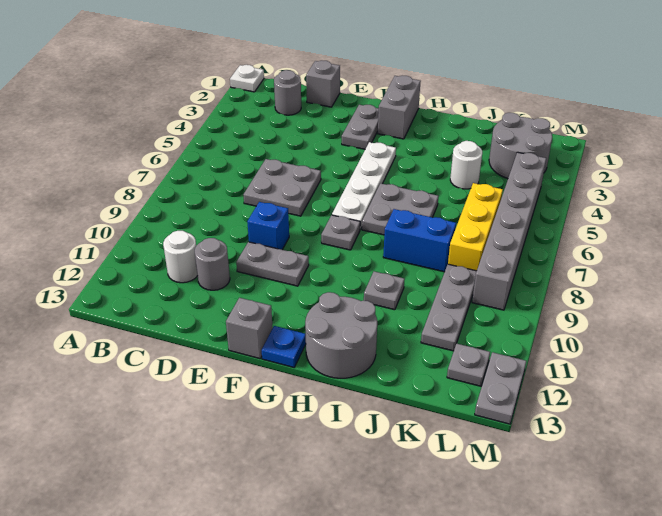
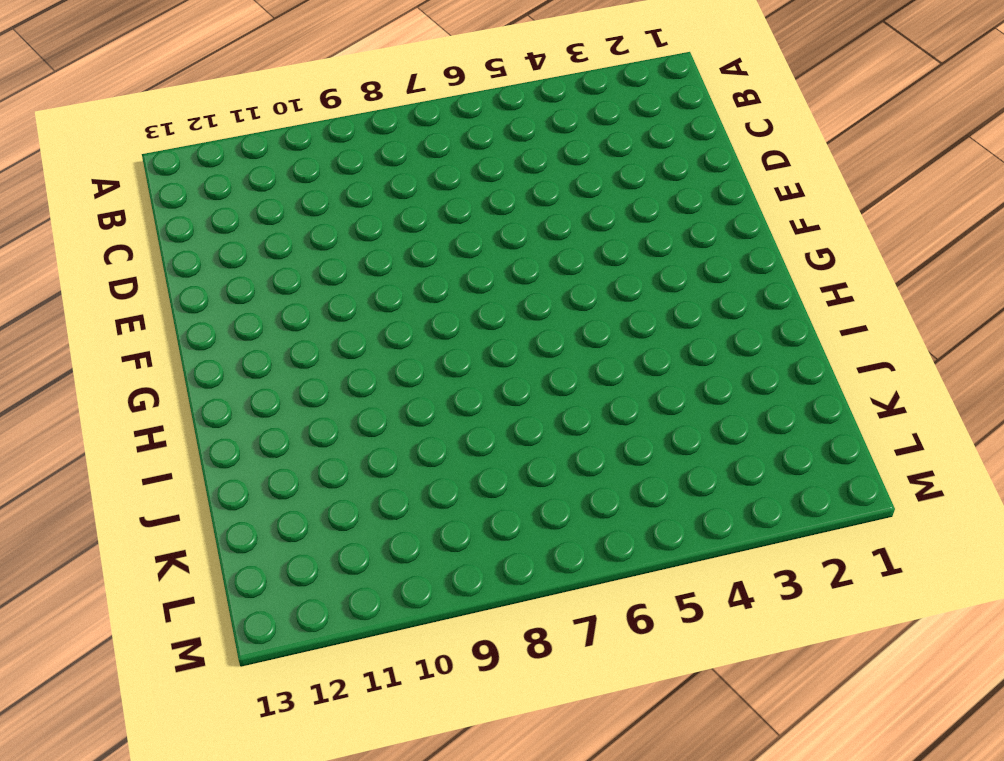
none -> white 1x1 plate [230,65,264,92]
none -> grey 1x1 round brick [274,70,301,115]
none -> white 1x1 round brick [163,231,198,283]

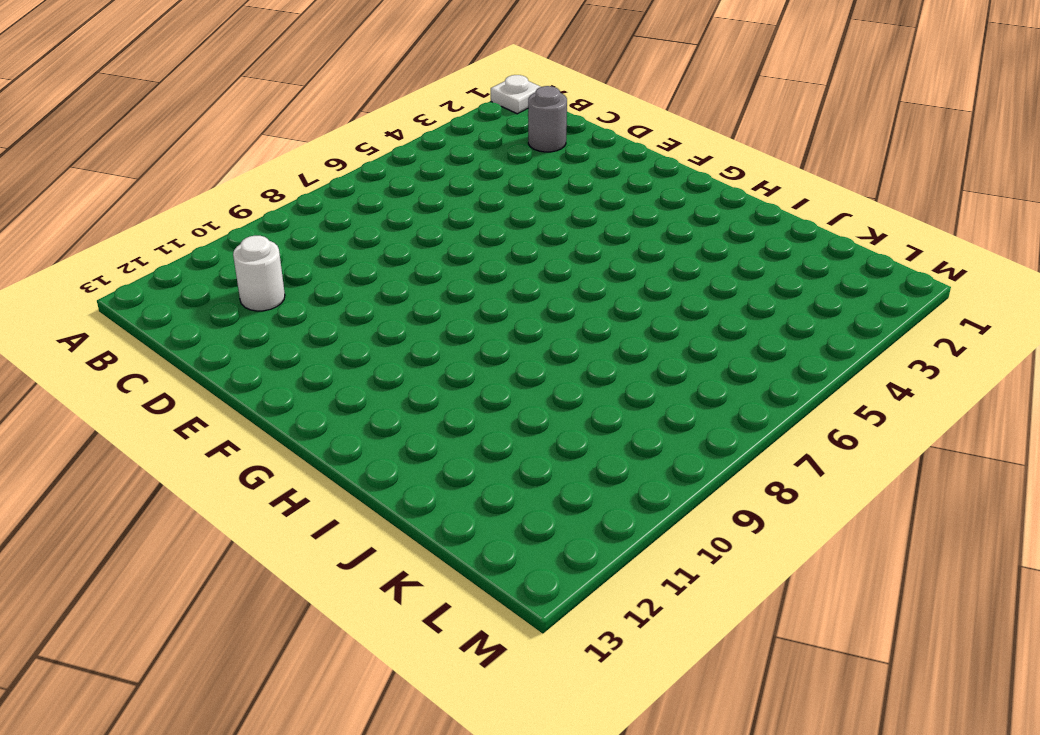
none -> grey 1x1 brick [306,61,340,107]
none -> grey 2x2 plate [243,159,321,216]
none -> grey 1x1 round brick [195,238,230,290]

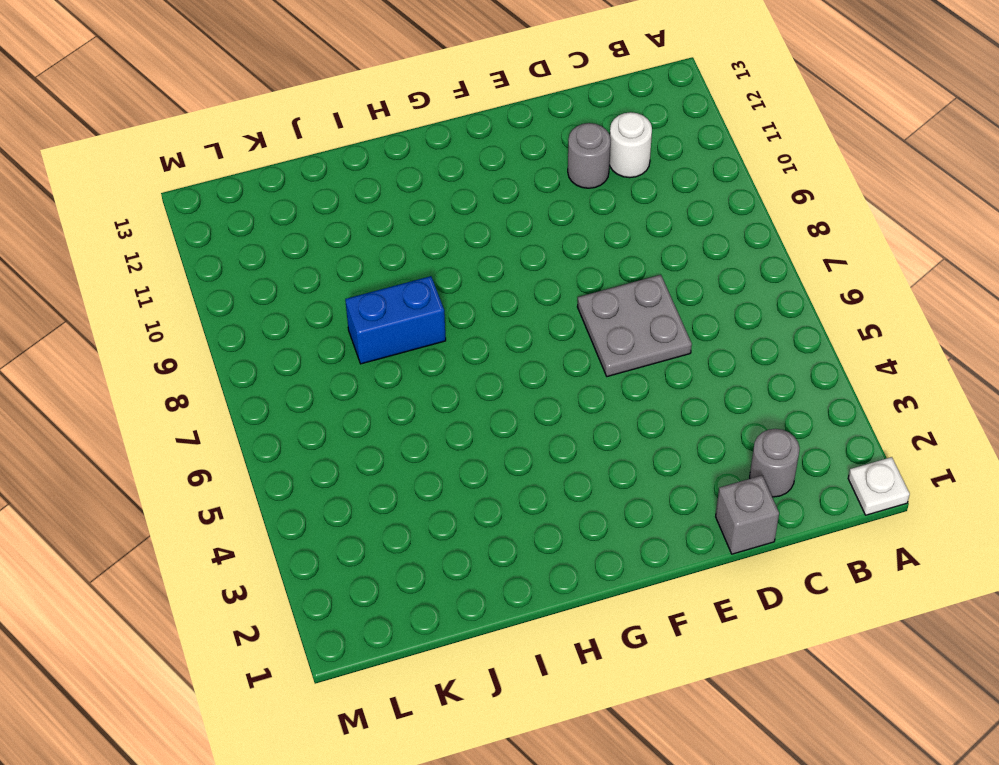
none -> blue 1x1 brick [247,202,289,250]
none -> grey 1x2 plate [236,242,309,286]
none -> grey 1x2 plate [342,105,379,149]

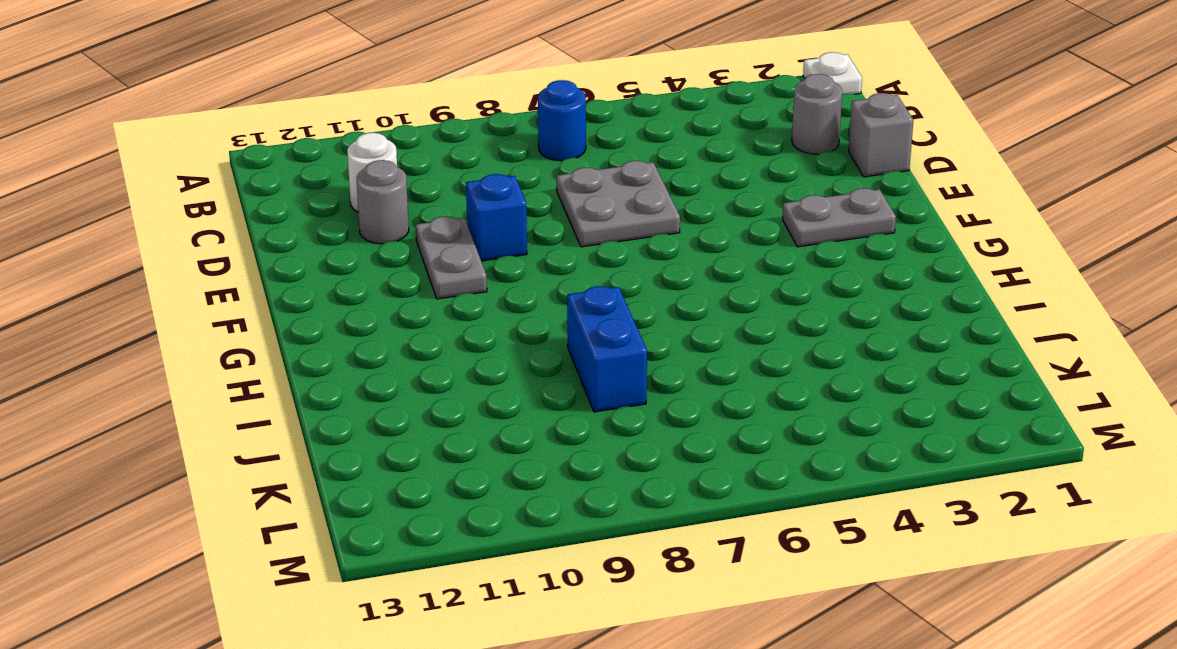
blue 1x1 round brick [538,80,586,161] -> none
none -> grey 1x1 brick [226,298,273,359]
none -> grey 1x2 brick [378,75,421,139]
none -> white 1x4 plate [332,142,396,229]

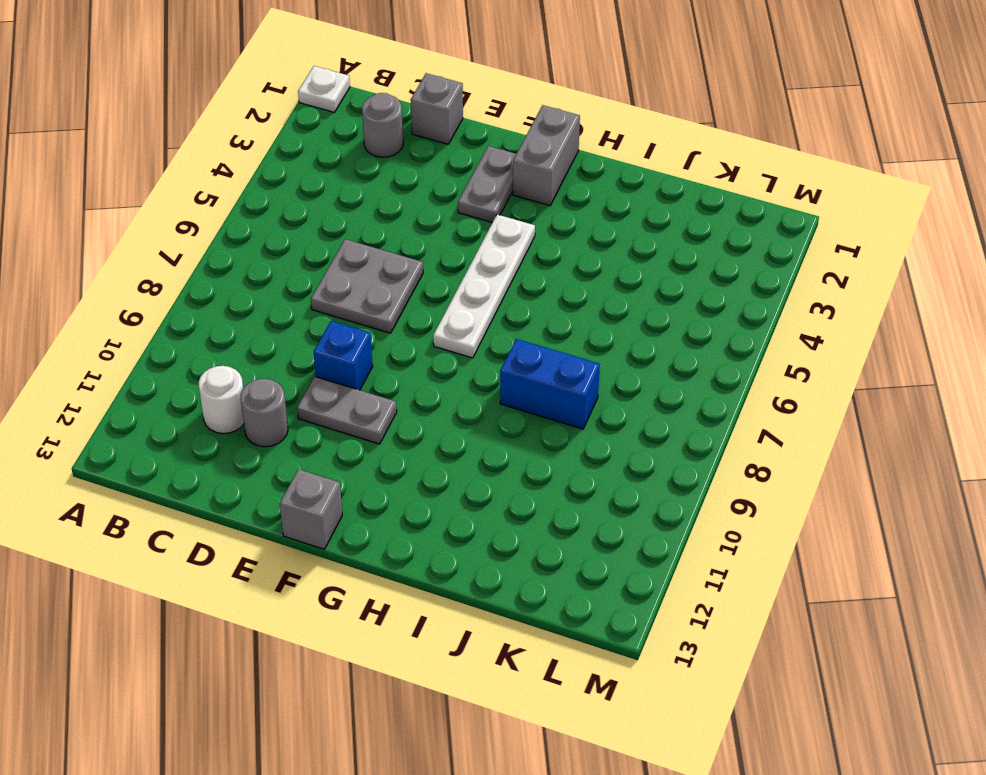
none -> grey 1x1 plate [321,215,360,250]
none -> blue 1x1 plate [262,326,306,367]
none -> grey 2x2 plate [362,183,438,235]

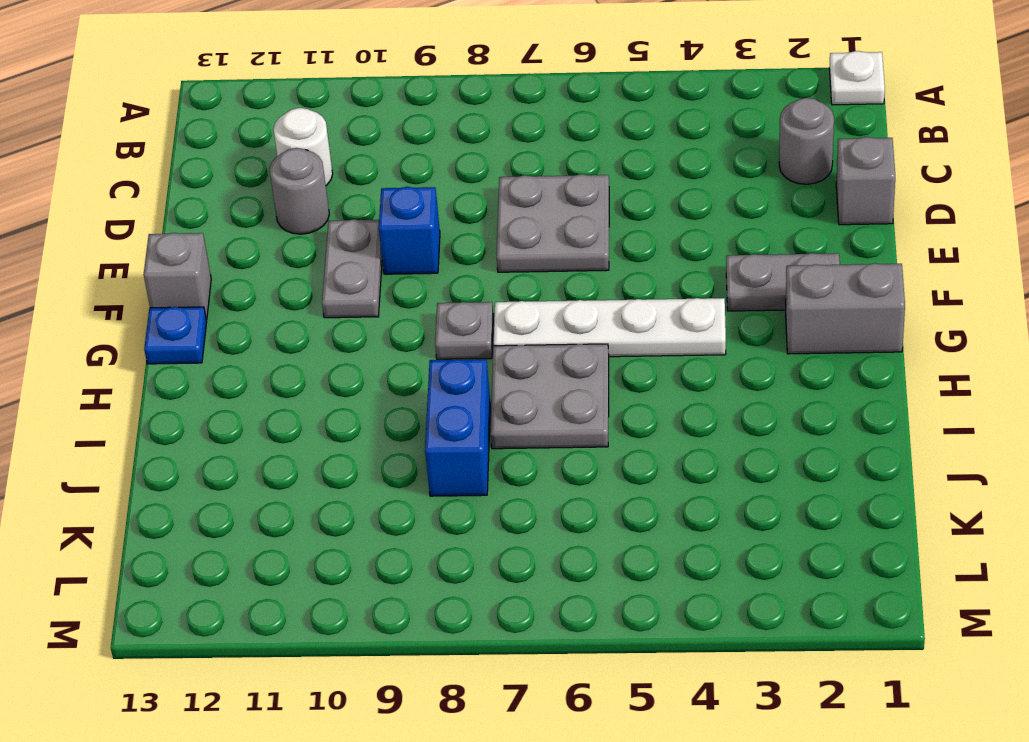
none -> grey 2x2 round brick [305,292,377,378]
none -> grey 1x1 plate [364,271,405,310]
none -> white 1x1 round brick [450,141,482,189]

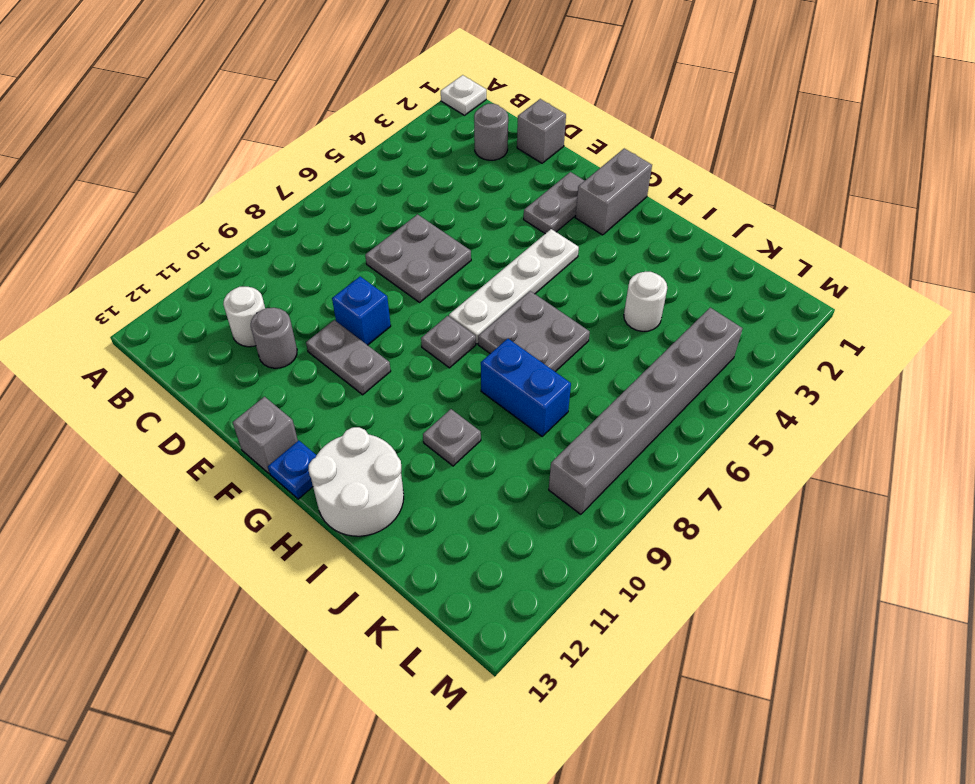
white 2x2 round brick [309,427,404,536] -> grey 2x2 round brick [305,292,377,378]
none -> grey 2x2 round brick [489,113,552,179]
none -> yellow 1x3 brick [448,183,503,271]
none -> grey 1x3 plate [421,264,477,351]

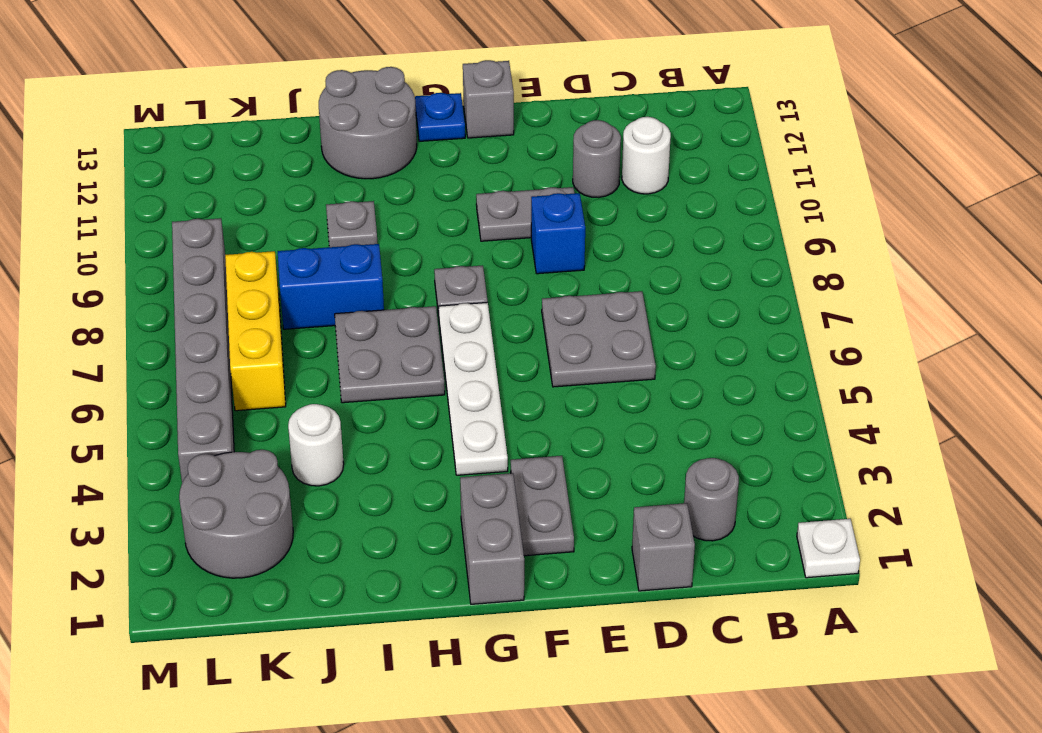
none -> grey 1x3 plate [421,264,477,351]
none -> grey 1x1 plate [447,344,490,386]
none -> grey 1x2 plate [475,352,526,424]

